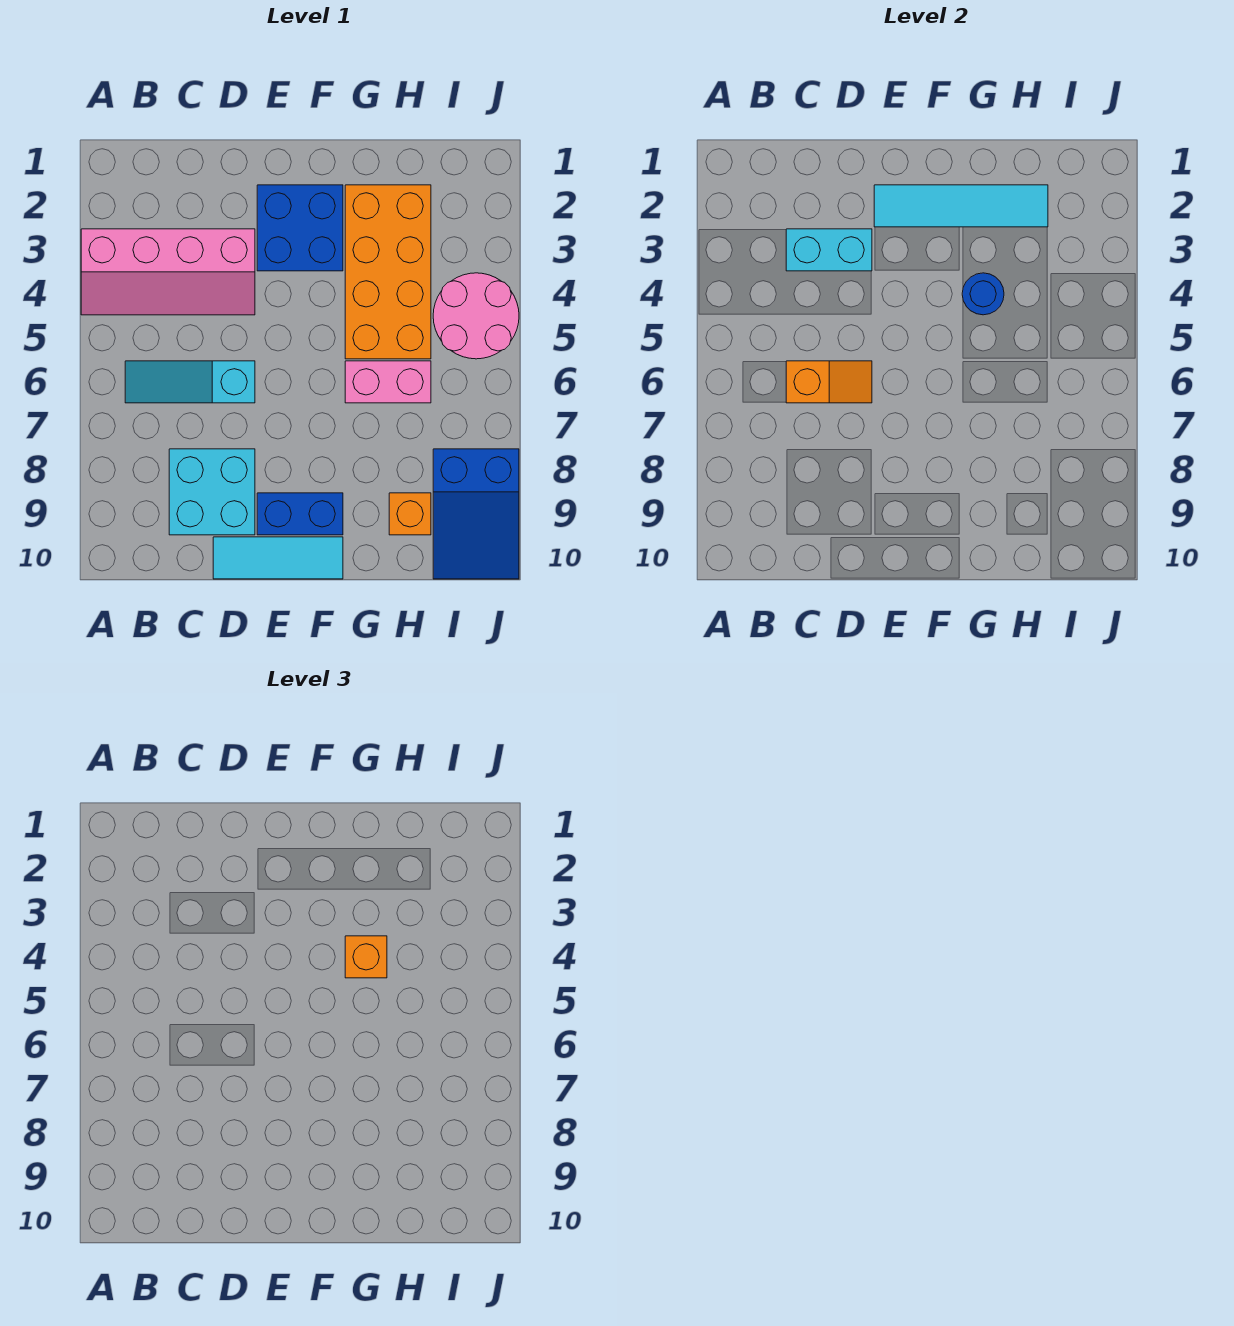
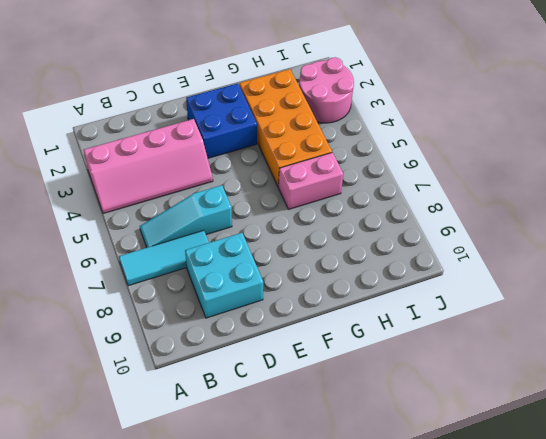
cyan 1x3 tile [119,230,209,286] -> cyan 1x3 tile moved to [213,537,343,579]
pink 2x2 round brick [299,57,354,123] -> pink 2x2 round brick moved to [433,273,519,359]
none -> blue 1x2 brick [257,493,343,535]
none -> orange 1x1 brick [389,493,431,535]
none -> blue 2x3 slope [433,449,519,579]

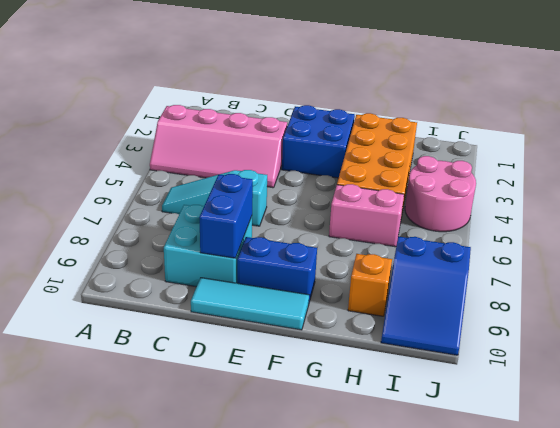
blue 1x2 brick [199,174,253,258] -> none
none -> cyan 1x2 brick [786,229,872,271]
none -> orange 1x2 slope [786,361,872,403]
none -> cyan 1x4 tile [874,185,1048,227]

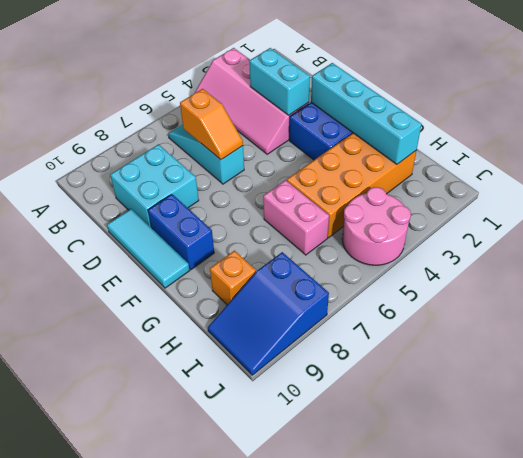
cyan 1x4 brick [311,63,422,164] -> cyan 1x4 tile [874,185,1048,227]
none -> blue 1x1 round brick [962,273,1004,315]
none -> orange 1x1 brick [345,936,387,978]

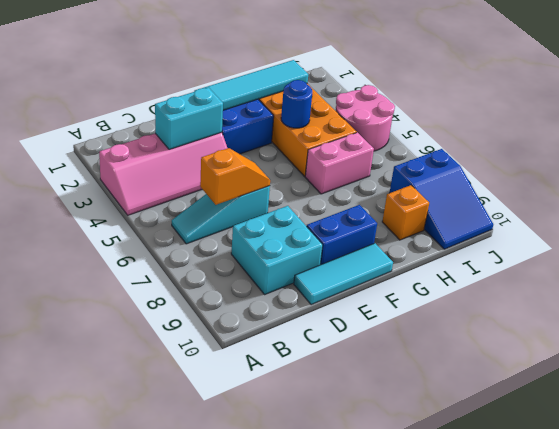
none -> orange 1x1 brick [345,936,387,978]

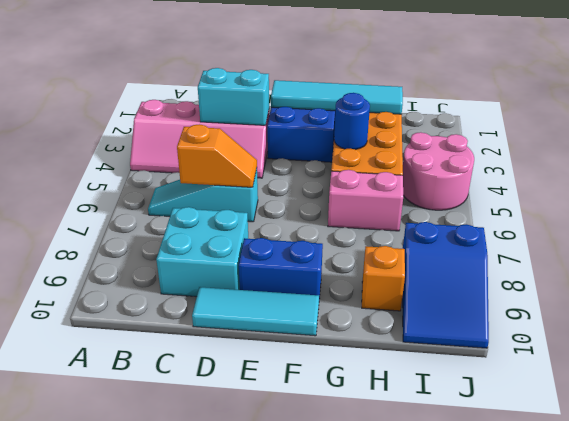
none -> orange 1x1 brick [345,936,387,978]

